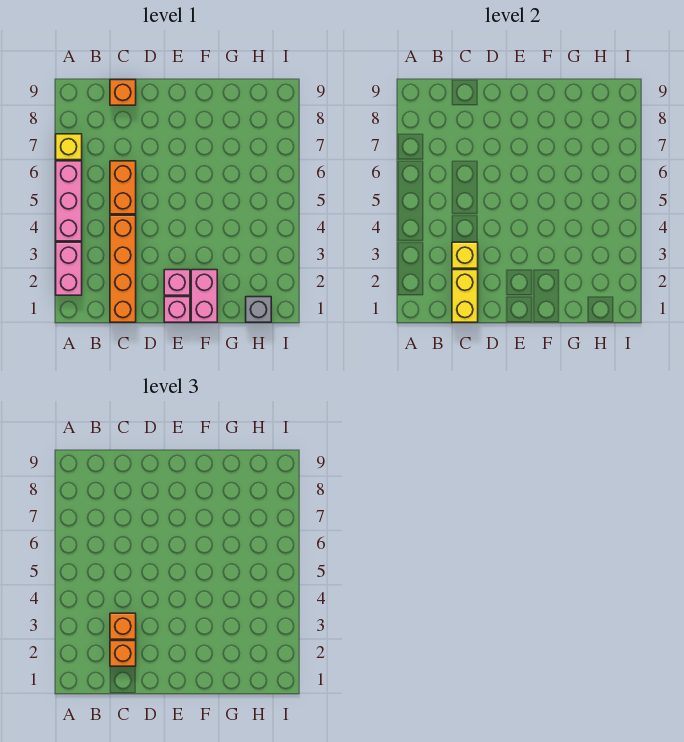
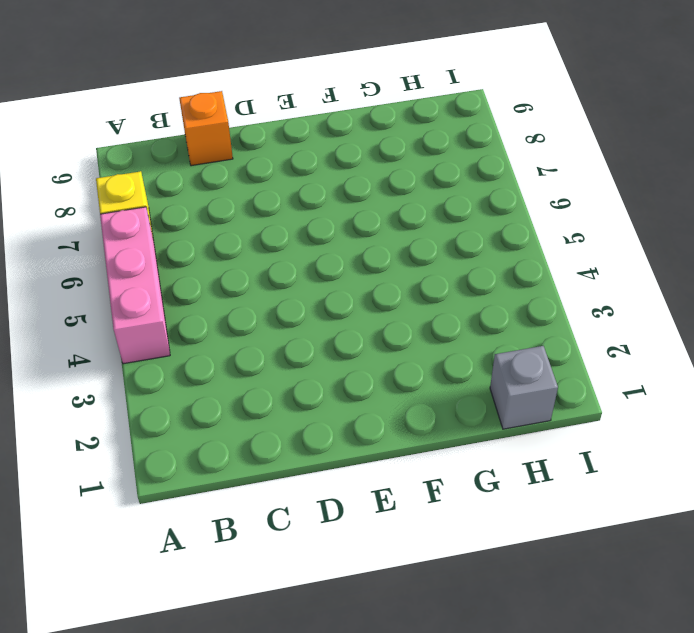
none -> pink 1x2 brick [56,242,82,295]
none -> orange 1x4 brick [110,215,136,322]
none -> orange 1x2 brick [110,161,136,214]

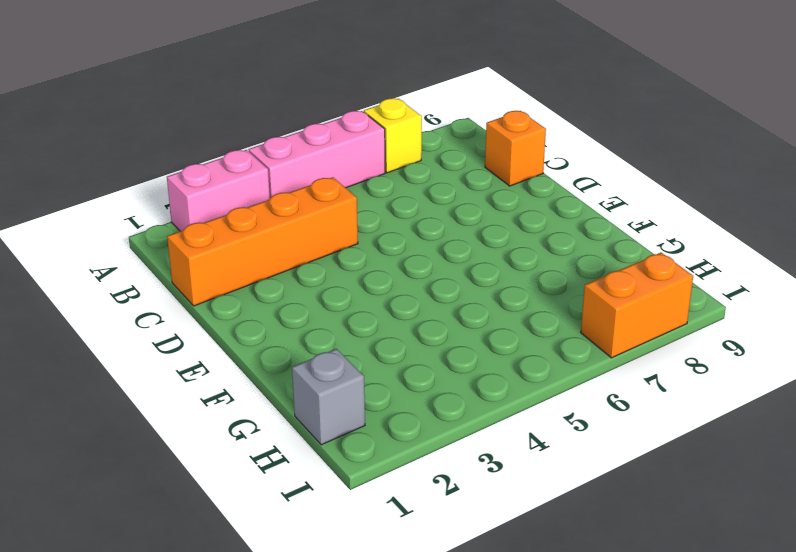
orange 1x2 brick [581,253,693,358] -> orange 1x2 brick moved to [110,161,136,214]
none -> pink 1x1 brick [164,297,190,322]
none -> pink 1x1 brick [164,270,190,295]
none -> pink 1x2 brick [191,270,217,322]

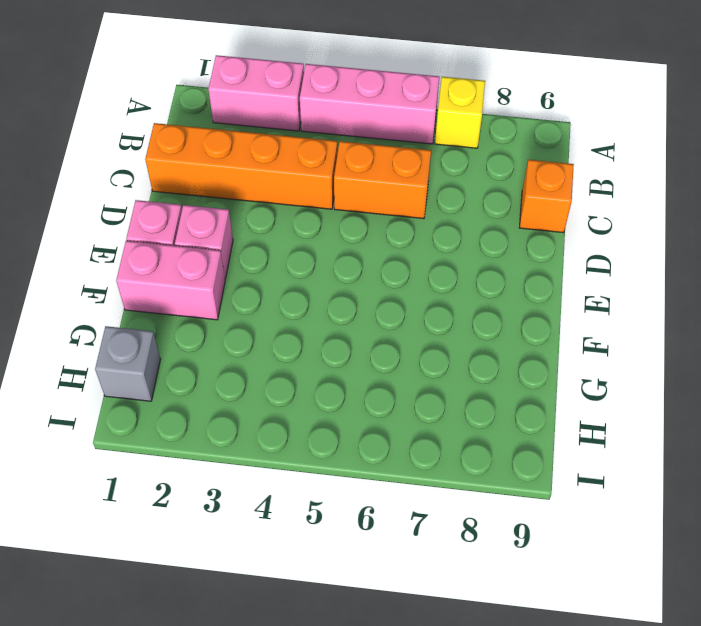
none -> yellow 1x2 brick [452,270,478,322]
none -> yellow 1x1 brick [452,242,478,268]
none -> orange 1x1 brick [110,641,136,666]

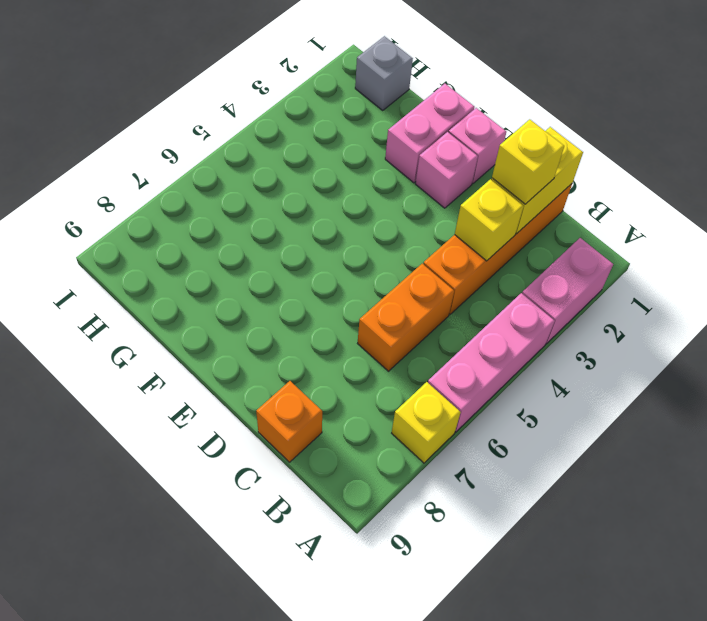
yellow 1x1 brick [492,119,564,204] -> orange 1x1 brick [110,641,136,666]
none -> orange 1x1 brick [110,613,136,639]

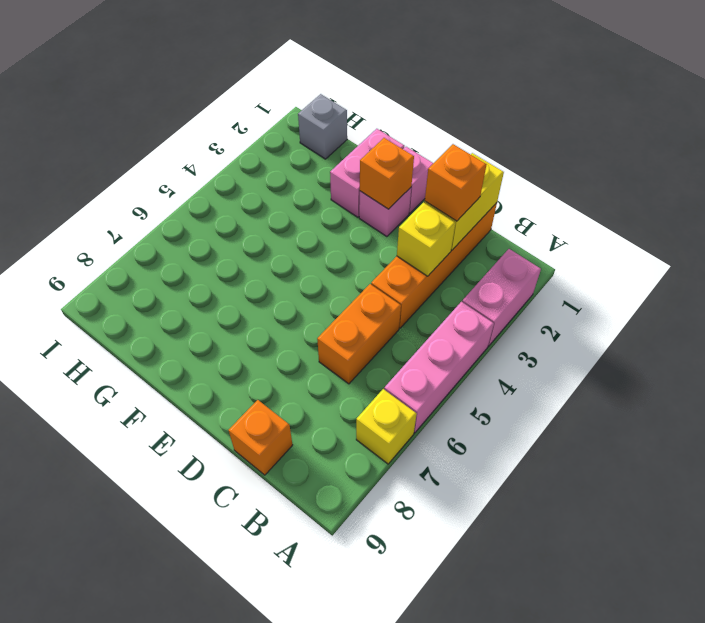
orange 1x1 brick [360,138,414,209] -> orange 1x1 brick moved to [110,613,136,639]

